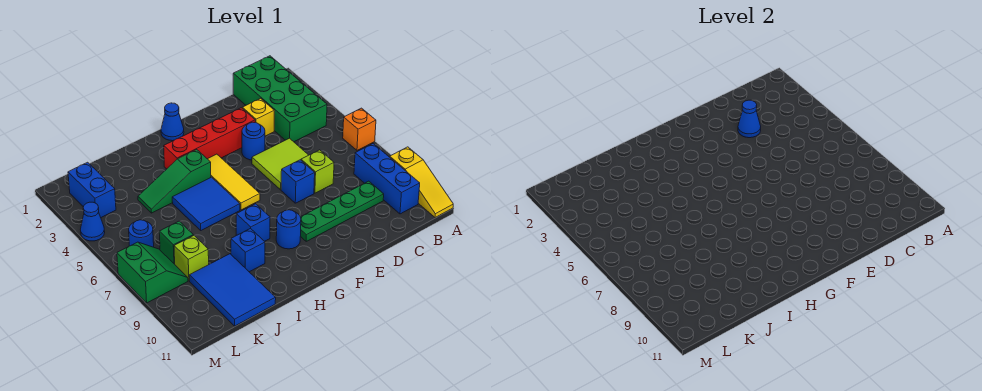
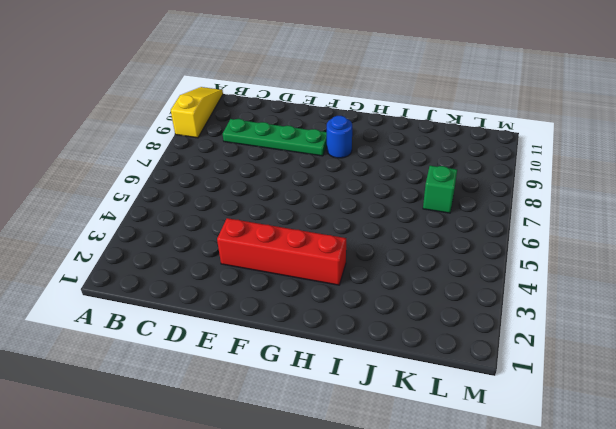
none -> orange 1x1 brick [343,108,376,150]
none -> green 2x4 brick [233,56,327,142]
none -> blue 1x3 brick [354,144,420,214]

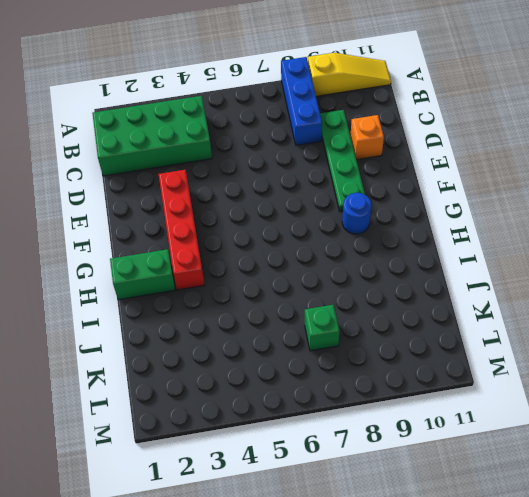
blue 1x3 brick [281,57,322,145] -> blue 1x3 brick turned to [354,144,420,214]
orange 1x1 brick [350,115,384,160] -> orange 1x1 brick moved to [343,108,376,150]
green 1x2 brick [110,249,175,300] -> none
none -> yellow 1x1 brick [242,98,274,136]
none -> lime 2x2 tile [252,138,308,190]
none -> lime 1x1 brick [301,150,334,193]

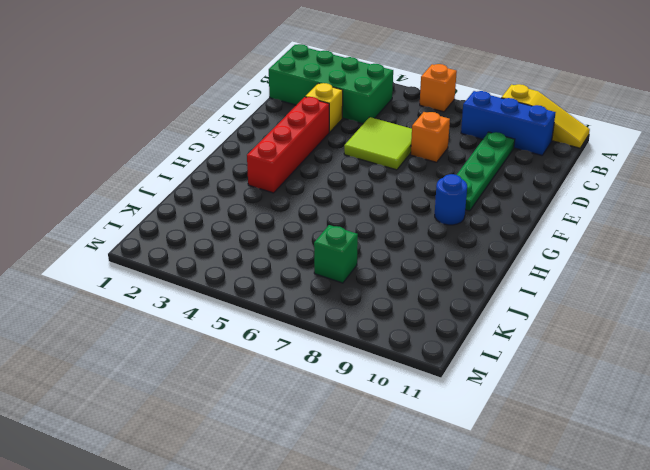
orange 1x1 brick [411,112,450,162] -> lime 1x1 brick [301,150,334,193]
none -> blue 1x1 round brick [242,122,265,160]
none -> blue 1x1 brick [281,160,315,203]
none -> blue 1x1 cone [161,103,184,141]

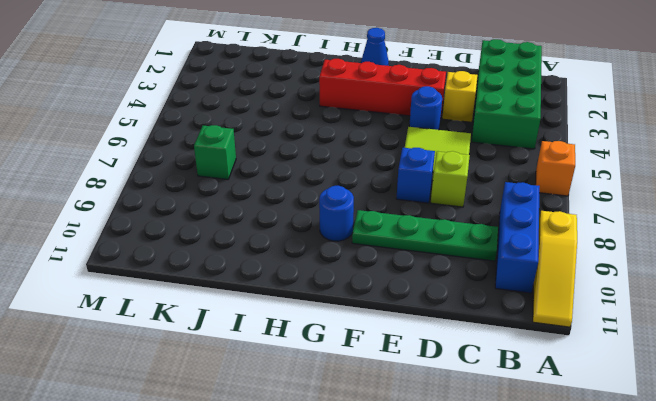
none -> yellow 1x3 tile [208,154,260,210]
none -> green 1x3 slope [138,150,211,213]
none -> blue 2x2 tile [172,177,240,230]

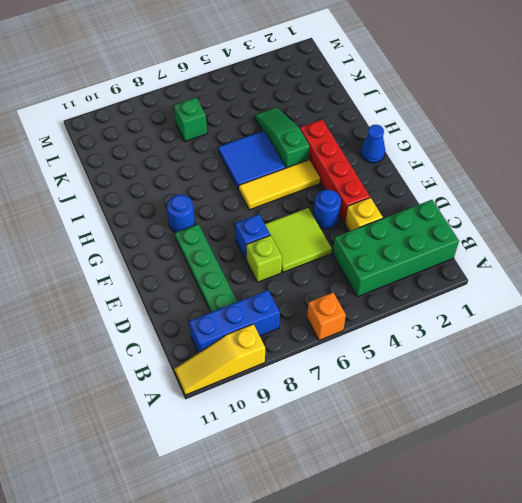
none -> blue 1x1 brick [236,204,270,241]
none -> blue 1x1 brick [231,228,265,272]
none -> blue 2x3 tile [189,254,276,326]

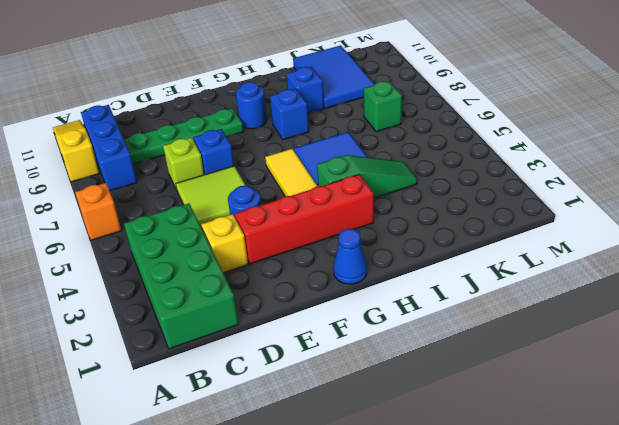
none -> lime 1x1 brick [174,235,209,281]
none -> blue 1x2 brick [68,162,116,217]
none -> blue 1x1 round brick [129,220,154,247]

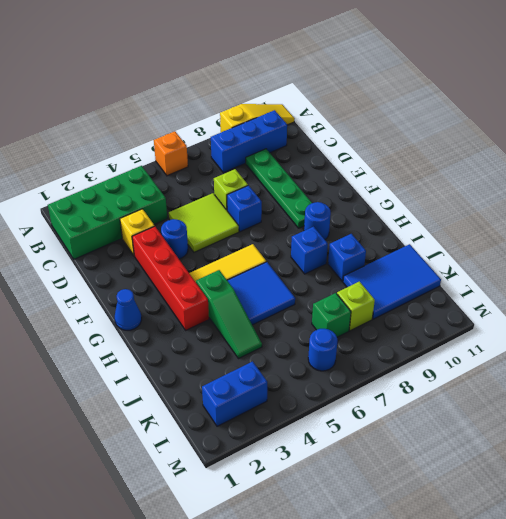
none -> green 2x2 slope [117,242,188,303]
none -> blue 1x1 cone [80,202,105,241]
none -> blue 1x1 cone [738,100,761,138]

